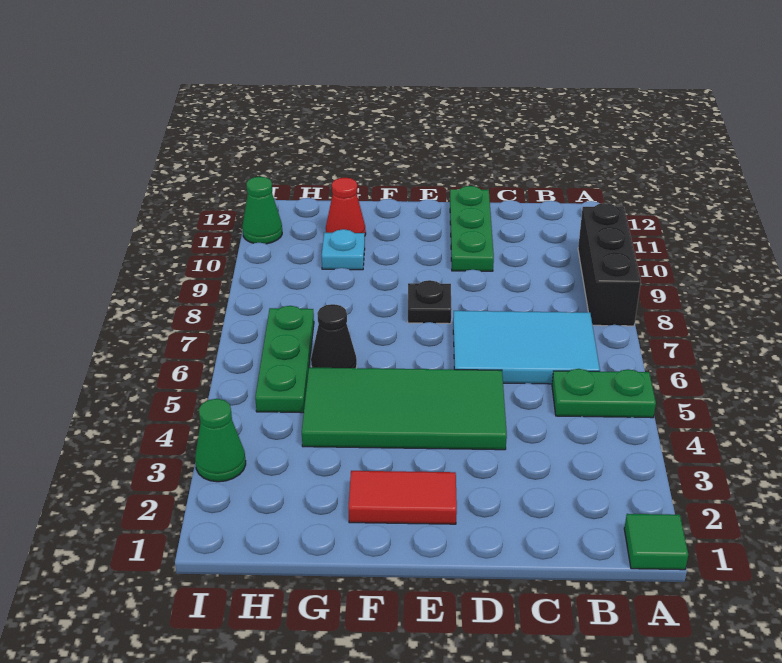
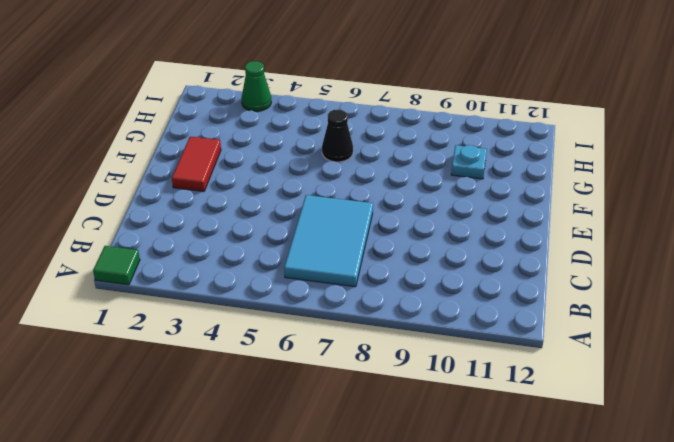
none -> green 1x2 plate [552,369,656,418]
none -> black 1x3 brick [578,203,641,326]
none -> green 2x4 tile [302,368,507,450]

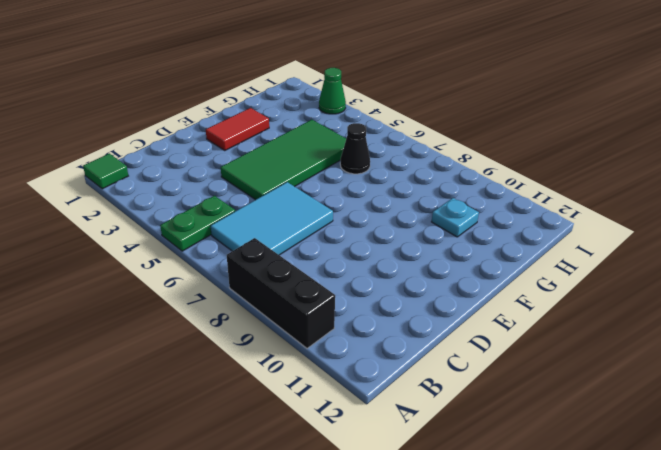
none -> green 1x3 plate [450,186,494,271]
none -> black 1x1 plate [408,280,452,324]
none -> red 1x1 cone [326,178,366,235]

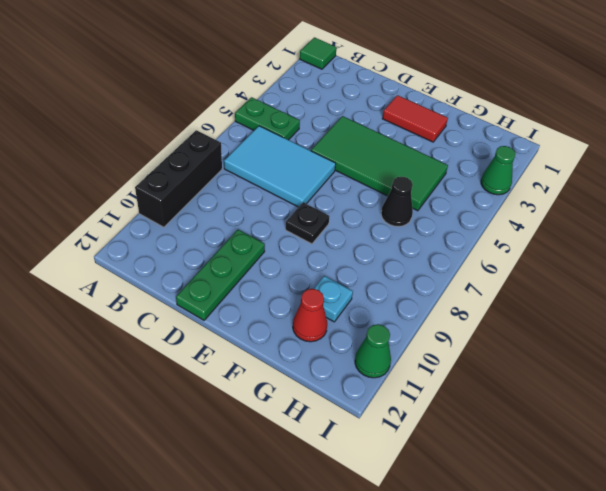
none -> green 1x3 plate [255,306,314,413]

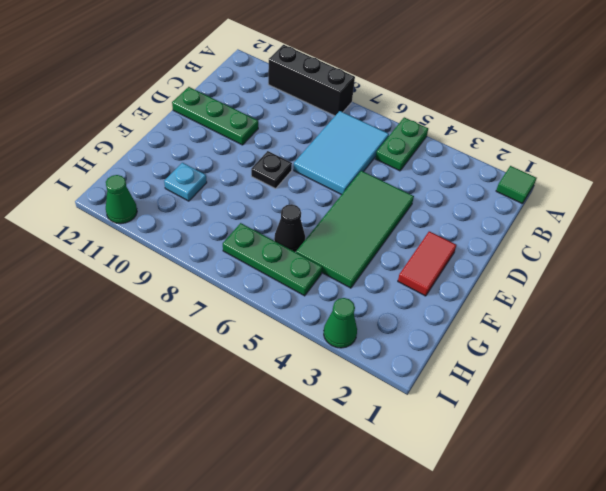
none -> red 1x1 cone [326,178,366,235]

